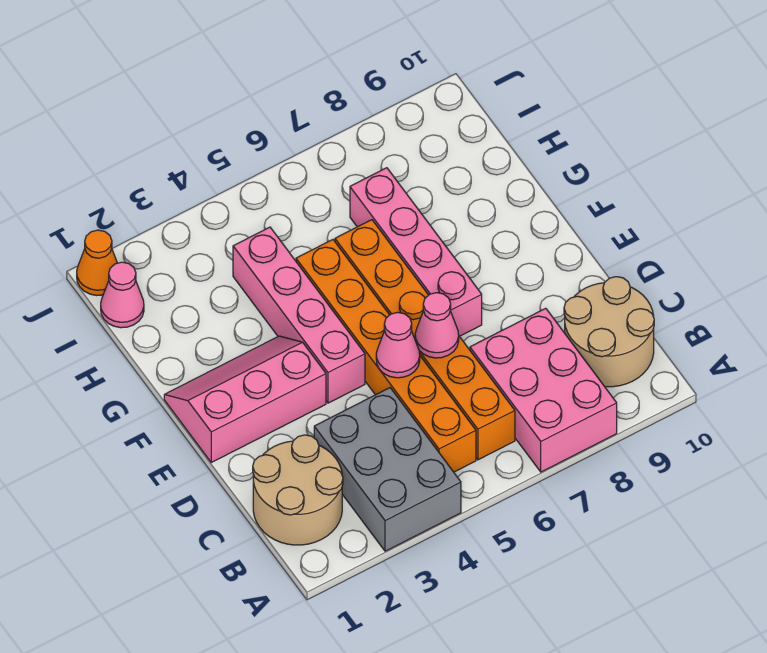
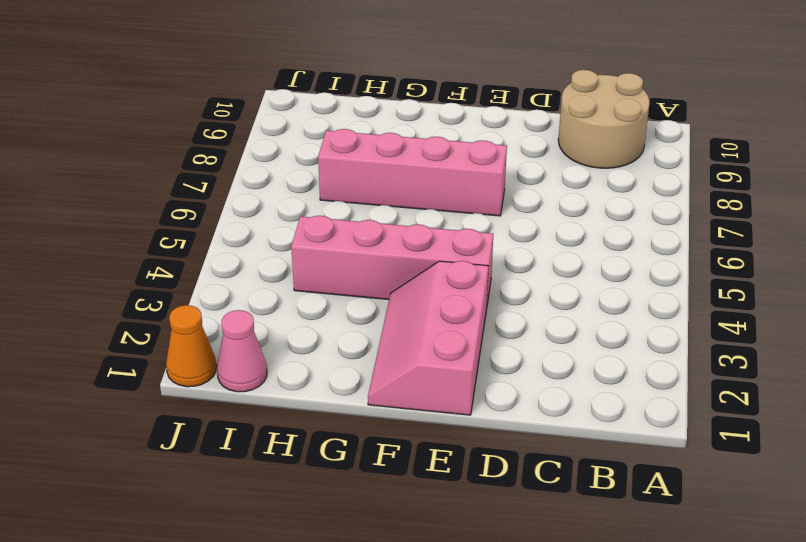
none -> grey 2x3 brick [314,388,461,551]
none -> pink 2x3 brick [470,308,617,472]
none -> tan 2x2 round brick [253,435,343,545]

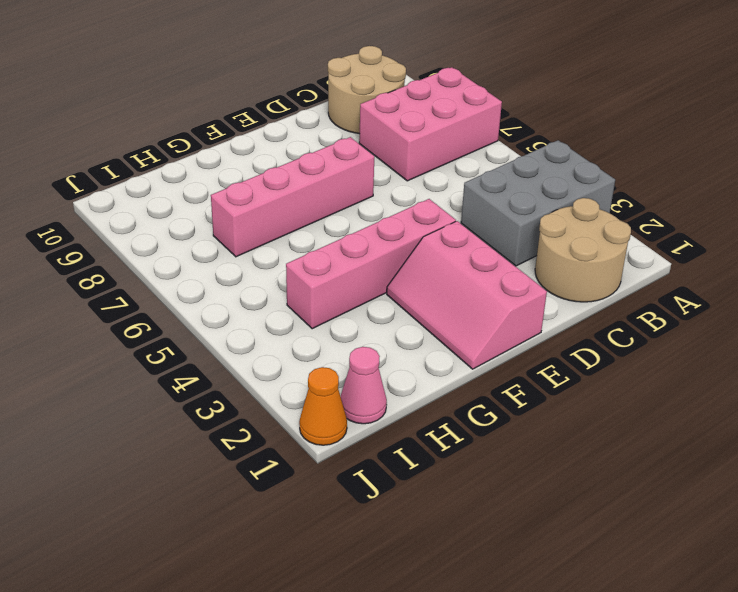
none -> orange 1x6 brick [296,240,476,472]
none -> orange 1x6 brick [335,220,515,460]
none -> pink 1x1 cone [376,312,420,378]

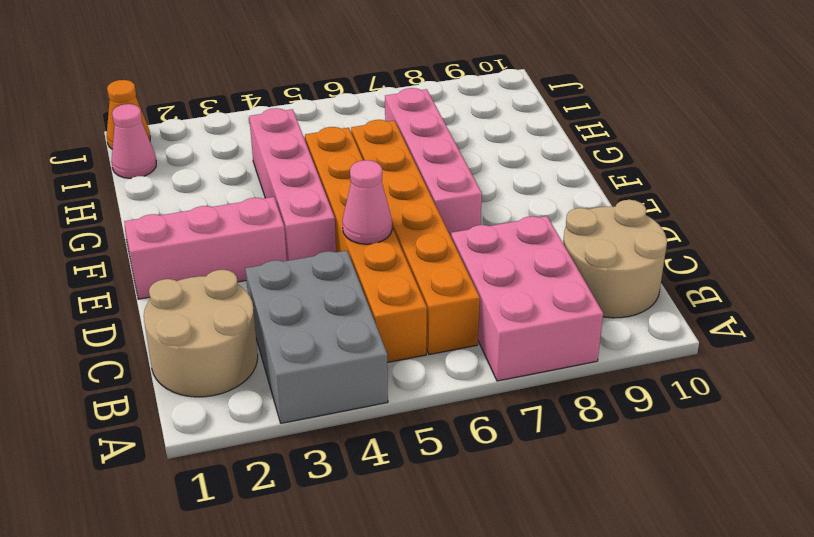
none -> pink 1x1 cone [415,293,459,358]

